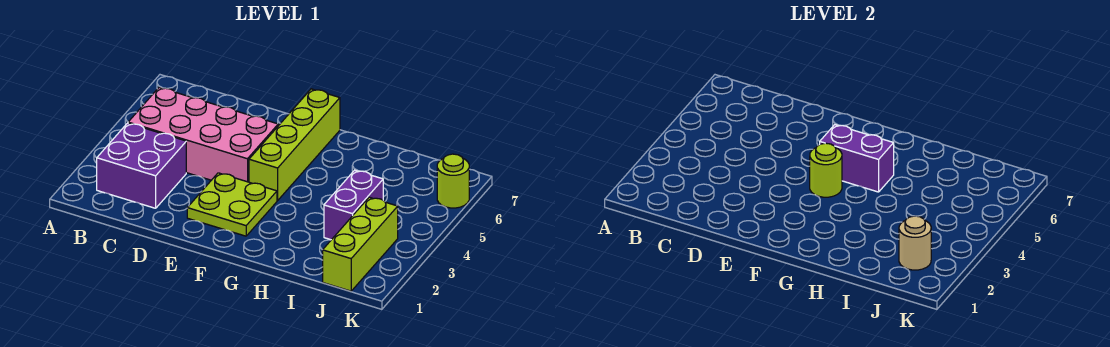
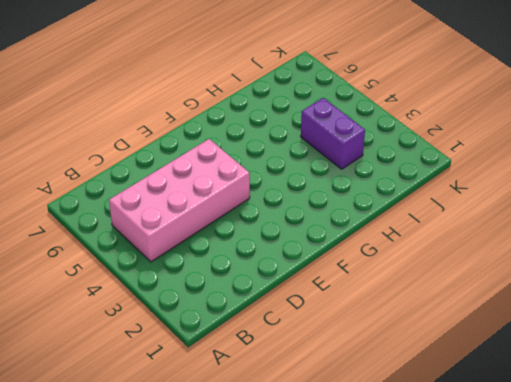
none -> purple 2x2 brick [97,123,186,208]
none -> lime 2x2 plate [187,173,277,236]

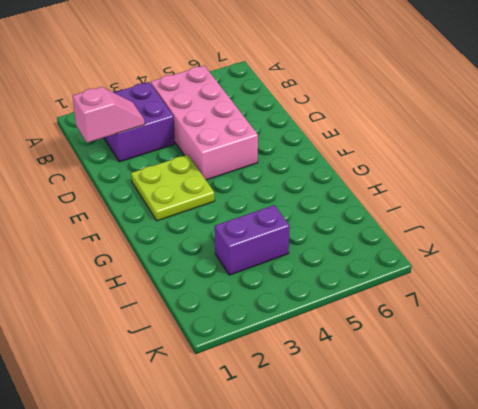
pink 1x2 slope [72,87,145,142] -> none
none -> lime 1x4 brick [249,89,340,201]
none -> lime 1x3 brick [323,197,398,291]

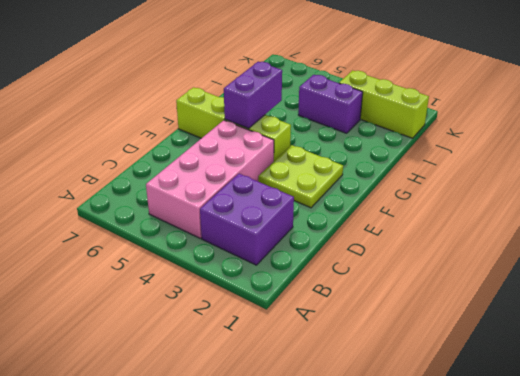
none -> lime 1x1 round brick [437,154,469,208]
none -> lime 1x1 round brick [810,143,842,197]

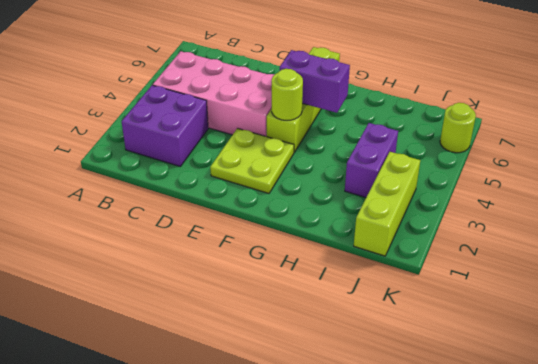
none -> tan 1x1 round brick [899,216,931,270]

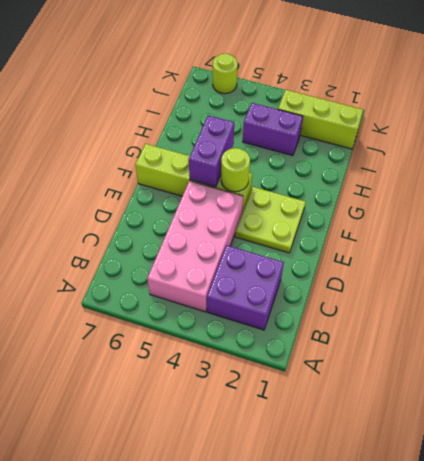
none -> tan 1x1 round brick [899,216,931,270]

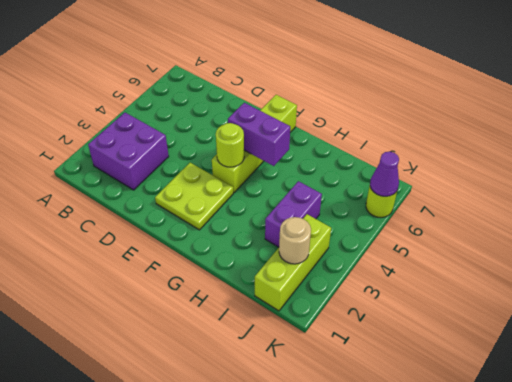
purple 1x1 cone [370,152,399,196] -> none
none -> pink 2x4 brick [128,87,278,182]

